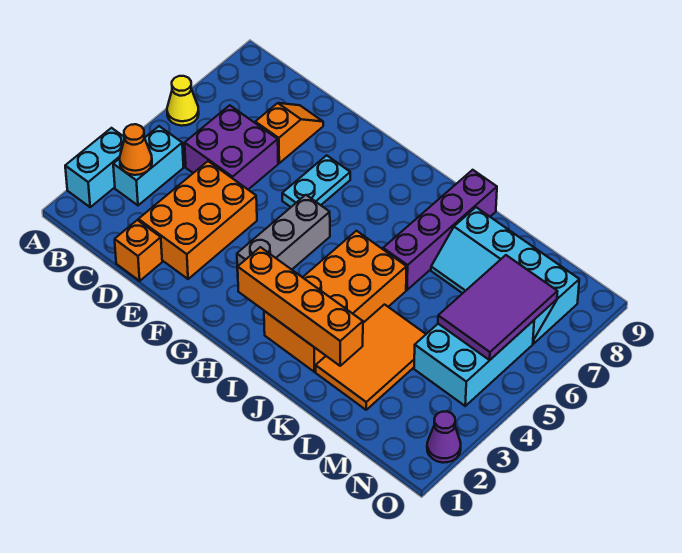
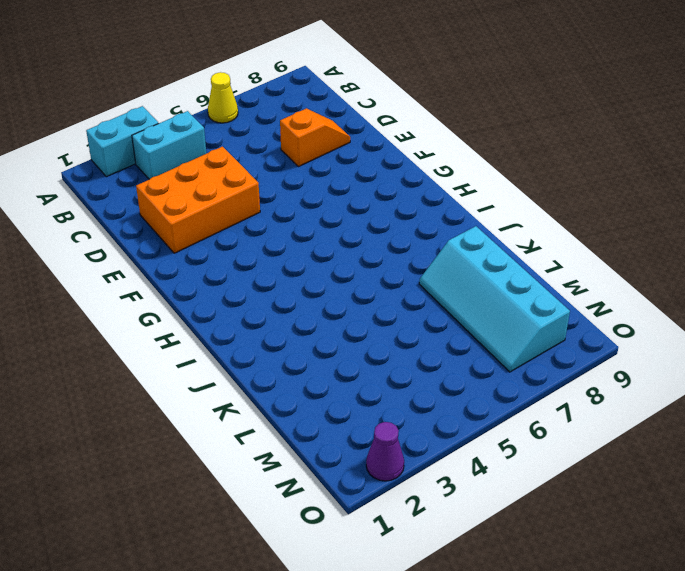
none -> purple 2x2 brick [185,105,278,189]
none -> orange 1x1 brick [115,220,162,281]
none -> cyan 1x2 plate [282,155,350,207]

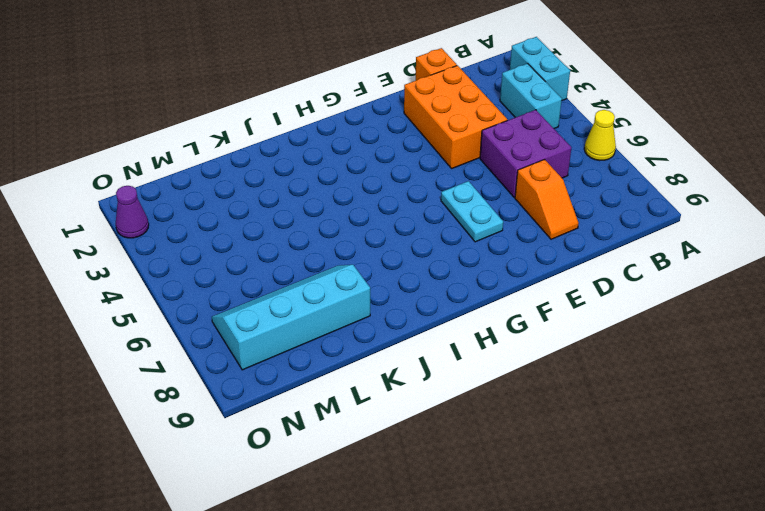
none -> grey 1x3 brick [237,195,330,271]
none -> orange 2x4 brick [264,231,407,372]
none -> purple 1x4 brick [383,170,497,290]

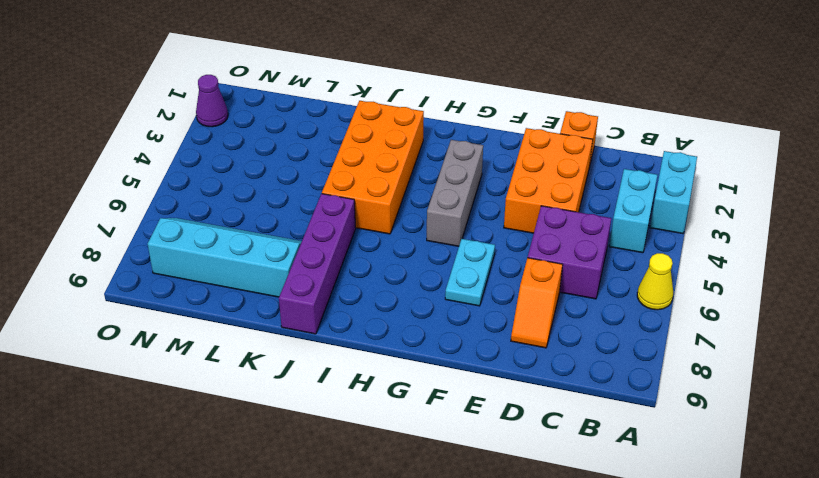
none -> orange 2x3 tile [316,305,426,410]
none -> cyan 2x3 brick [414,321,534,406]
none -> orange 1x1 cone [120,124,152,175]

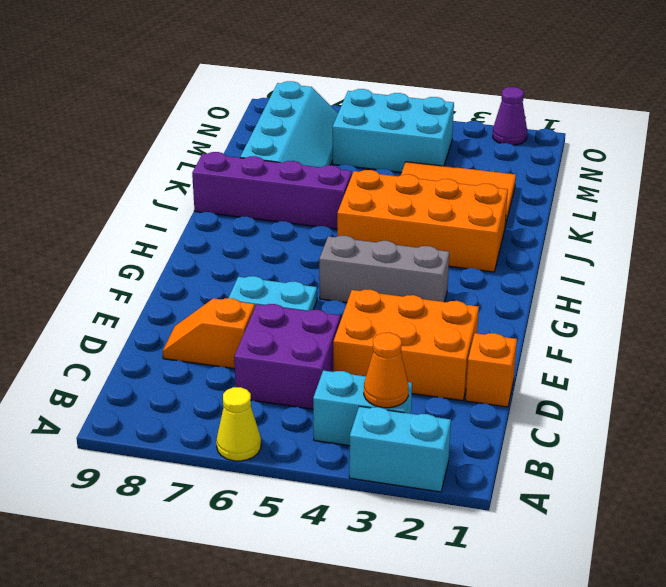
none -> orange 1x4 brick [238,247,363,366]
none -> purple 2x3 tile [438,255,558,360]

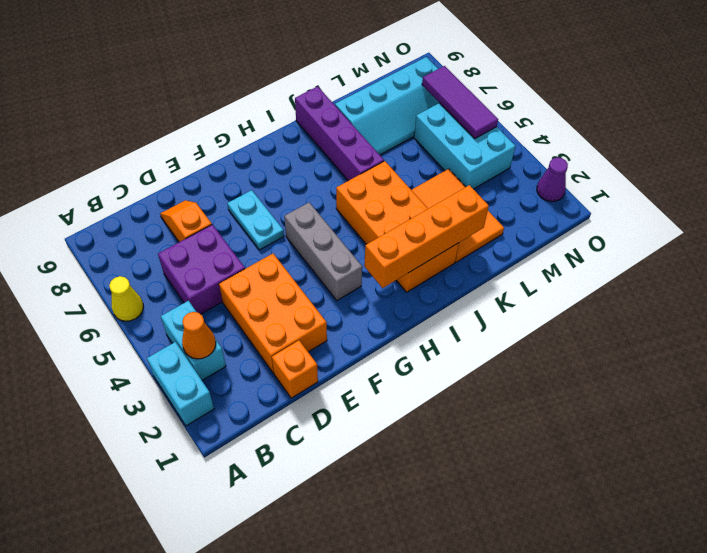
purple 1x3 tile [422,66,498,139] -> purple 2x3 tile [438,255,558,360]

